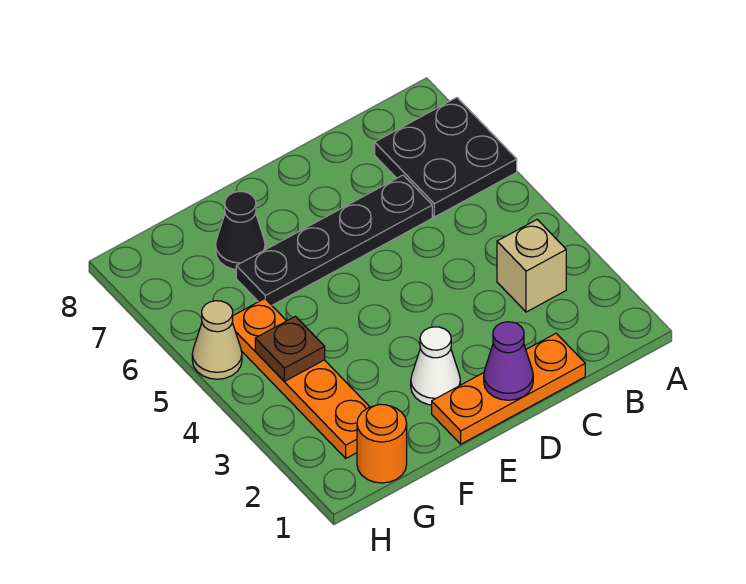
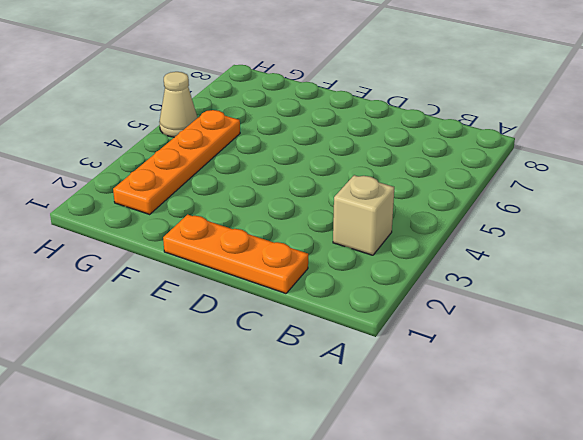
none -> black 2x2 plate [375,98,517,217]
none -> black 1x4 plate [236,175,432,305]

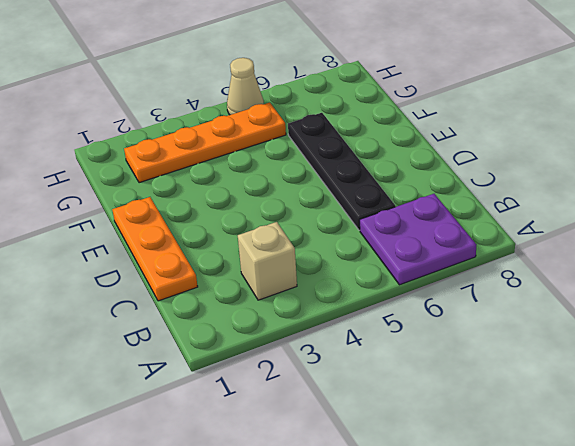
purple 2x2 plate [360,194,476,285] -> black 2x2 plate [375,98,517,217]
none -> white 1x1 cone [411,327,460,405]
none -> black 1x1 cone [216,192,265,269]

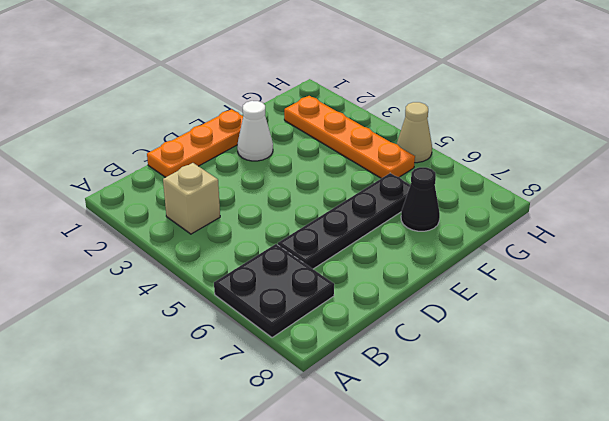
none -> orange 1x1 round brick [357,404,407,483]
none -> purple 1x1 cone [484,322,533,400]

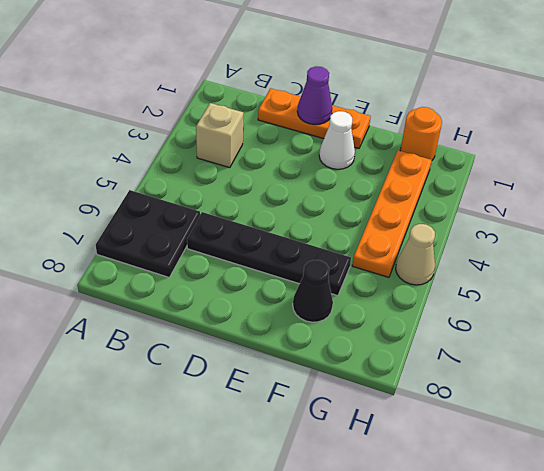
none -> brown 1x1 plate [255,316,325,381]

